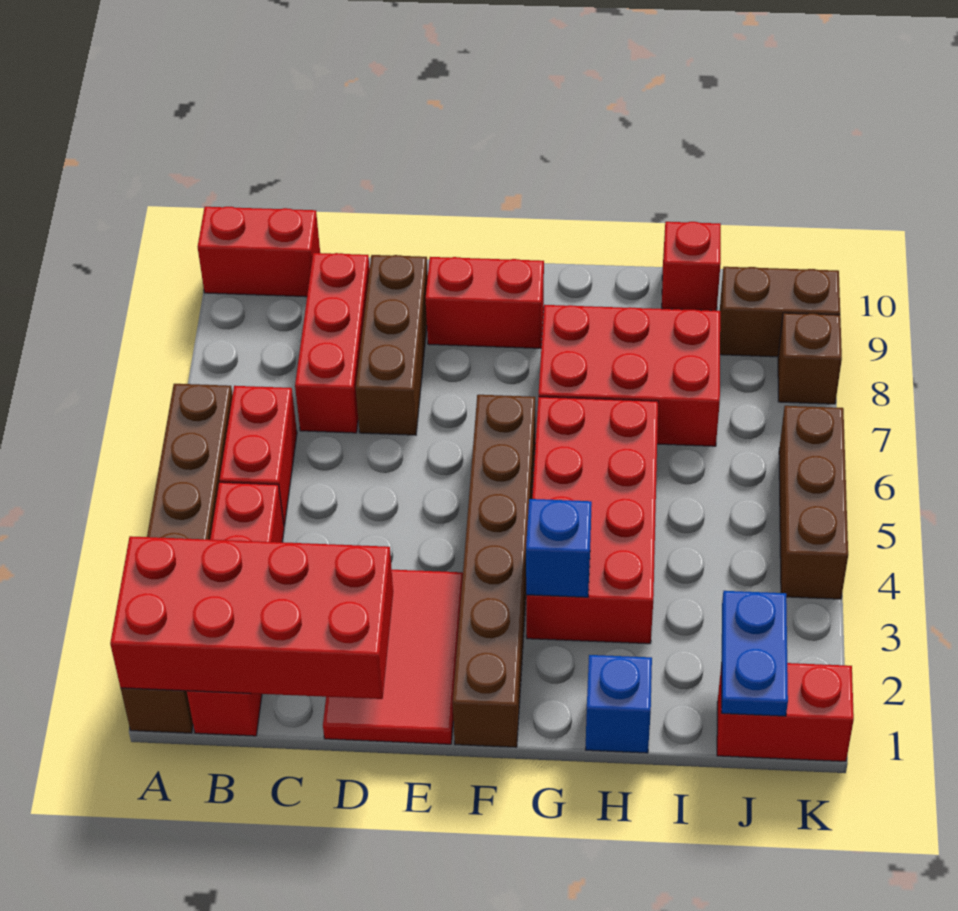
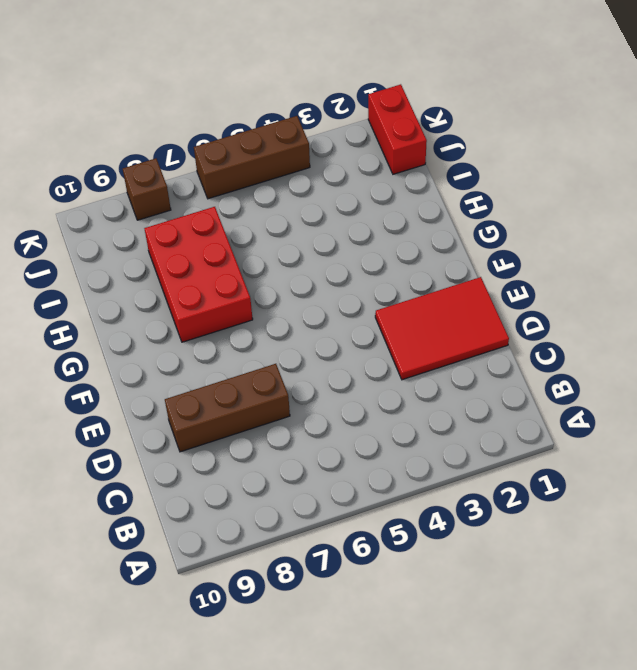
none -> brown 1x6 brick [121,384,233,733]
none -> red 1x2 brick [198,207,320,297]
none -> red 1x4 brick [187,482,284,736]

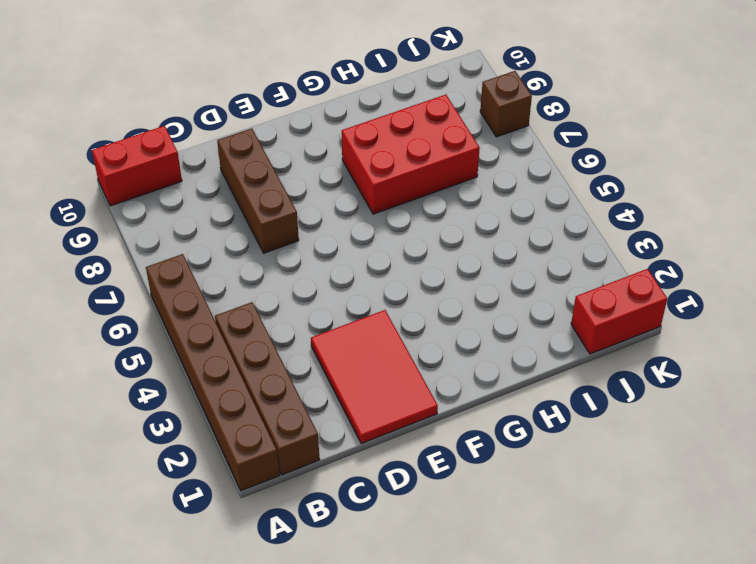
brown 1x4 brick [215,302,320,475] -> red 1x4 brick [187,482,284,736]
none -> red 1x2 brick [220,386,297,526]
none -> red 1x3 brick [295,253,370,433]
none -> red 1x2 brick [426,257,544,348]

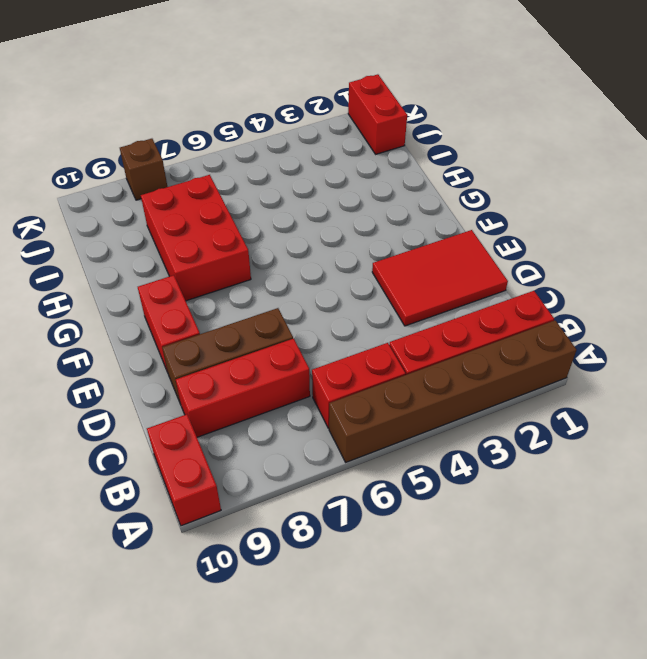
none -> brown 1x6 brick [453,395,535,747]
none -> red 2x4 brick [526,397,658,644]
none -> blue 1x1 brick [586,655,652,753]

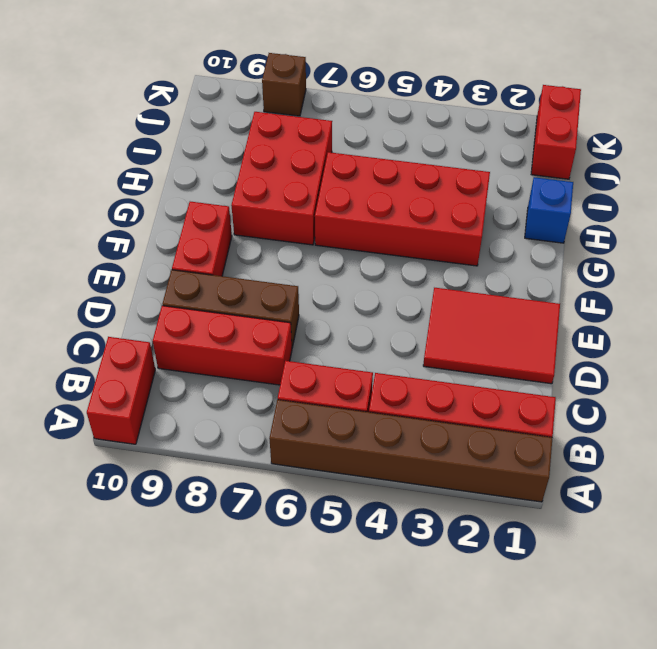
none -> brown 1x6 brick [453,395,535,747]
none -> red 1x1 brick [662,222,721,311]
none -> brown 1x2 brick [720,267,840,357]

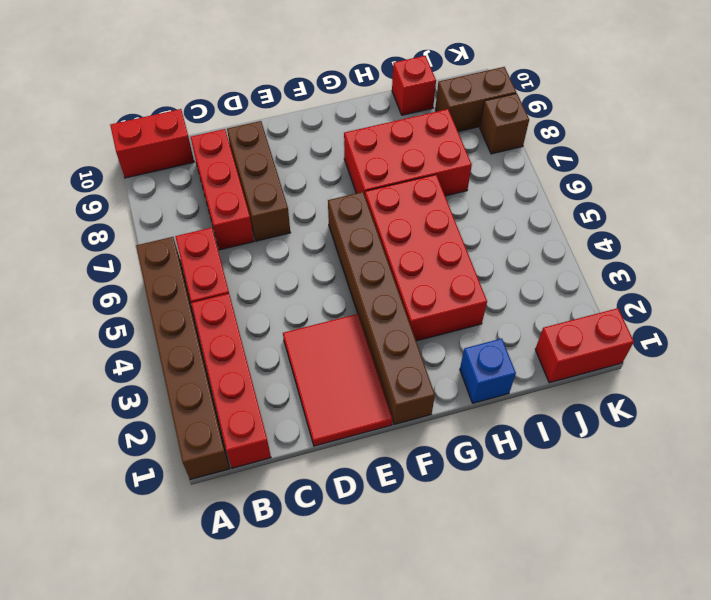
none -> red 1x2 brick [426,257,544,348]
none -> brown 1x3 brick [779,406,848,599]
none -> red 2x4 brick [110,536,393,699]

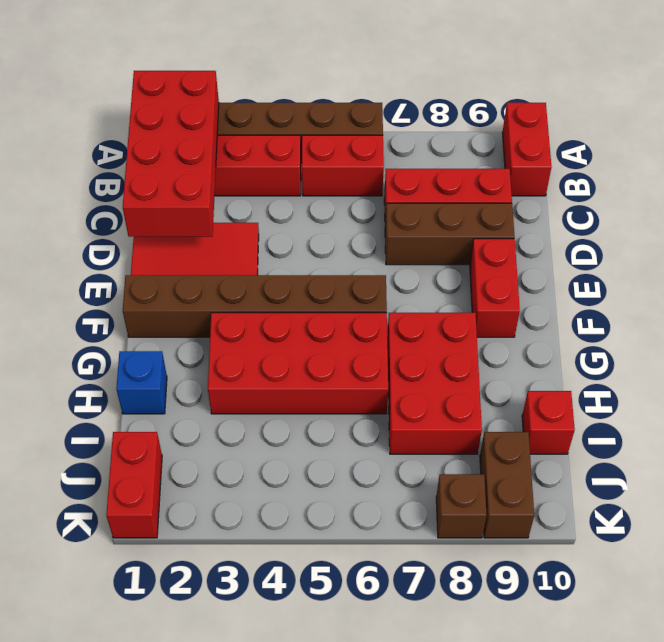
none -> brown 1x3 brick [779,406,848,599]
none -> blue 1x1 brick [526,499,592,597]
none -> blue 1x2 plate [722,591,788,716]

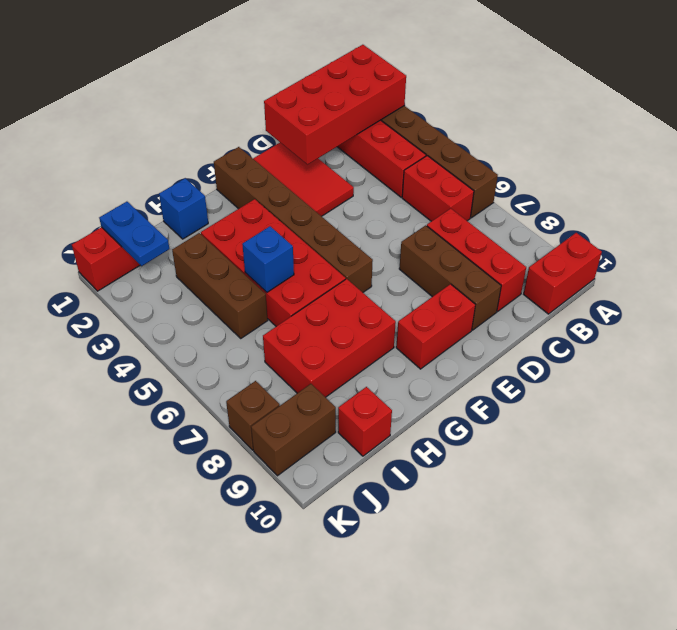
blue 1x1 brick [242,226,294,292] -> blue 1x1 brick moved to [526,499,592,597]
brown 1x3 brick [172,233,268,338] -> brown 1x3 brick moved to [779,406,848,599]

